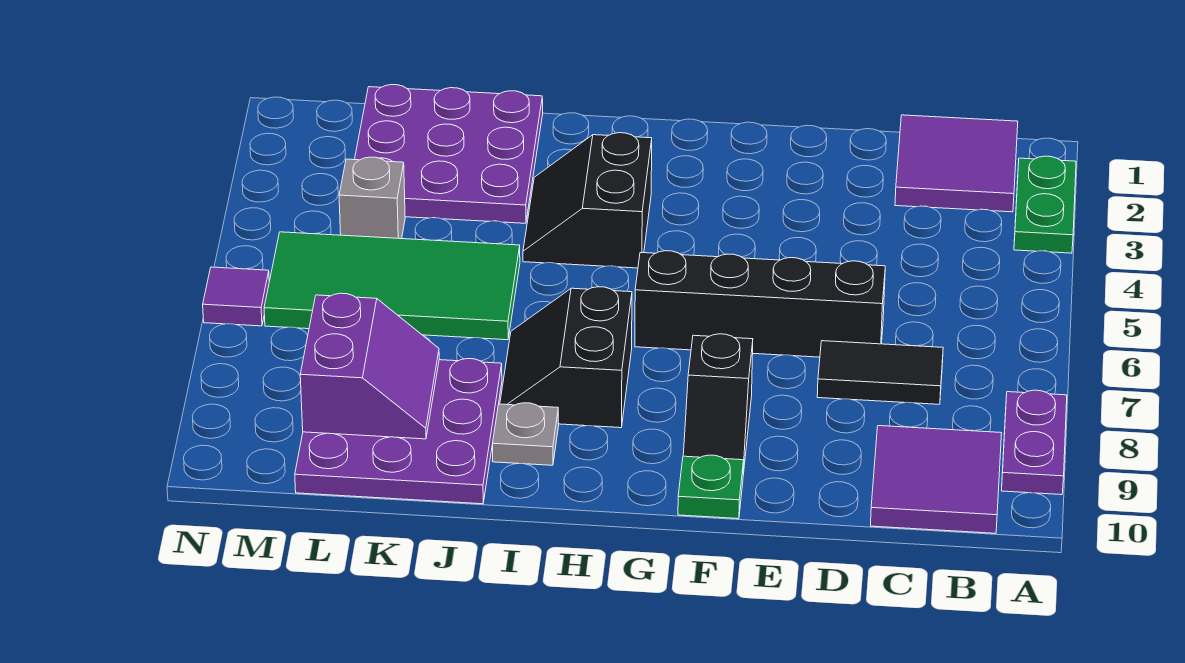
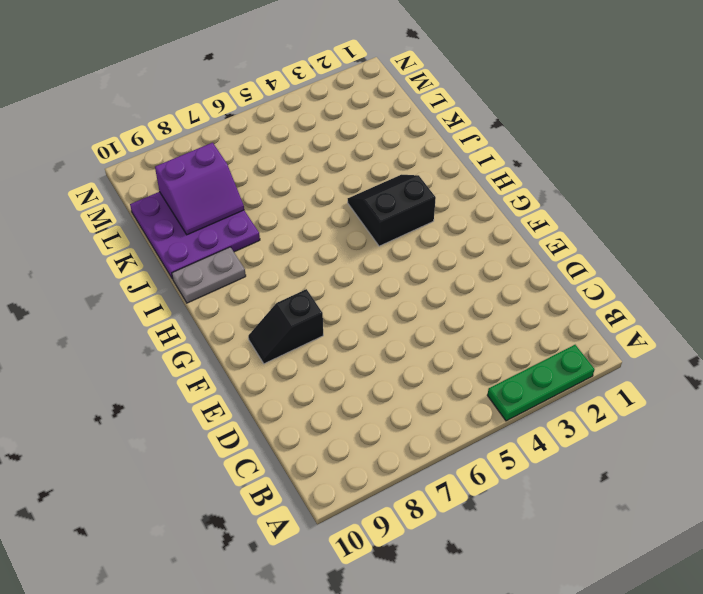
green 1x3 plate [487,345,594,421] -> green 1x2 plate [1014,156,1076,253]
grey 1x2 plate [172,247,246,303] -> grey 1x1 plate [493,403,559,465]
none -> purple 1x2 plate [1001,390,1067,495]
none -> purple 2x2 tile [895,115,1018,212]
none -> purple 2x2 tile [871,426,1002,533]

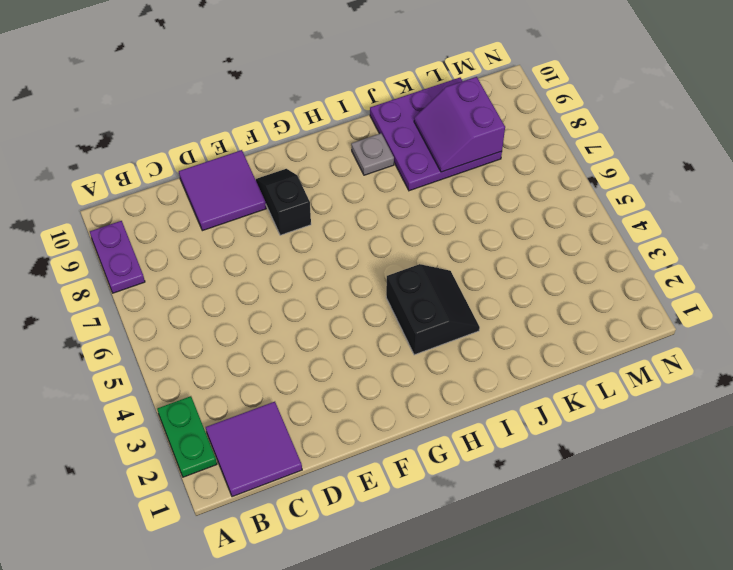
purple 2x2 tile [179,150,266,231] -> purple 2x2 tile moved to [871,426,1002,533]
none -> black 1x2 tile [817,341,943,404]
none -> black 1x4 brick [635,251,885,357]
none -> green 1x1 plate [678,455,744,519]

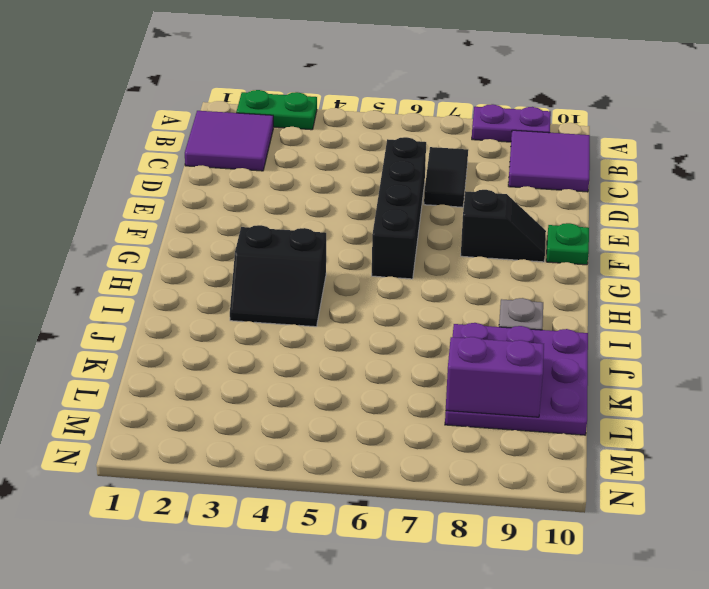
none -> black 2x2 slope [500,287,632,428]
none -> purple 3x3 plate [355,85,543,223]
none -> green 2x4 tile [264,232,520,340]

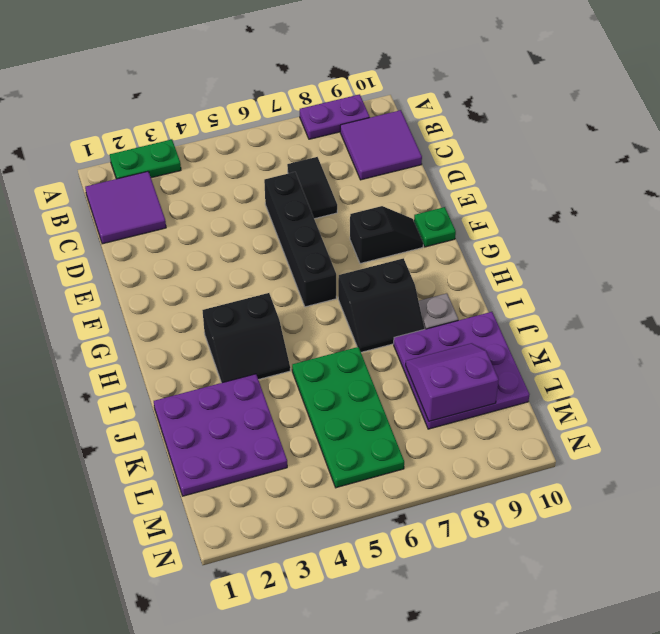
green 2x4 plate [292,347,404,488] -> green 2x4 tile [264,232,520,340]
none -> grey 1x1 brick [339,157,405,239]
none -> purple 1x1 tile [203,267,269,326]

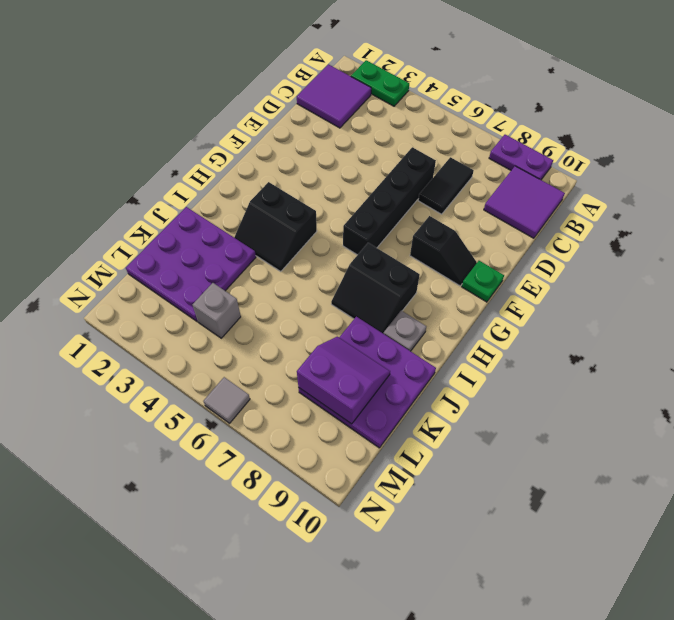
grey 1x1 tile [204,377,250,423] -> purple 1x1 tile [203,267,269,326]
none -> green 2x4 tile [264,232,520,340]

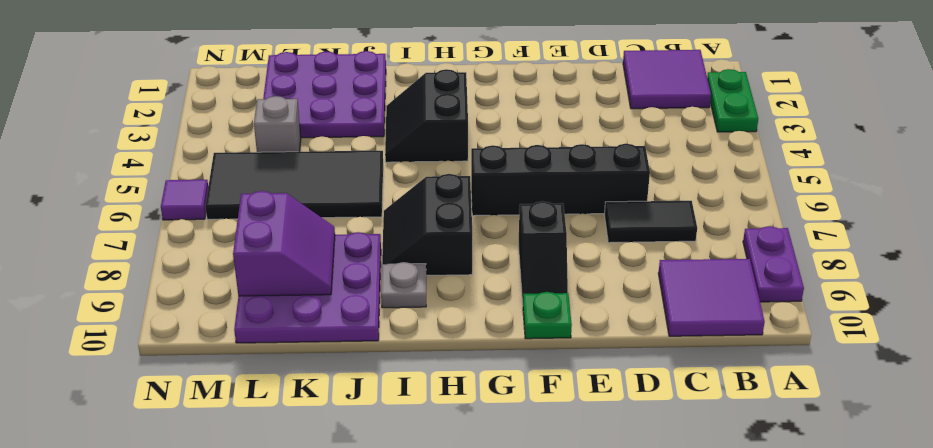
black 2x4 tile [205,151,383,219] -> green 2x4 tile [264,232,520,340]

